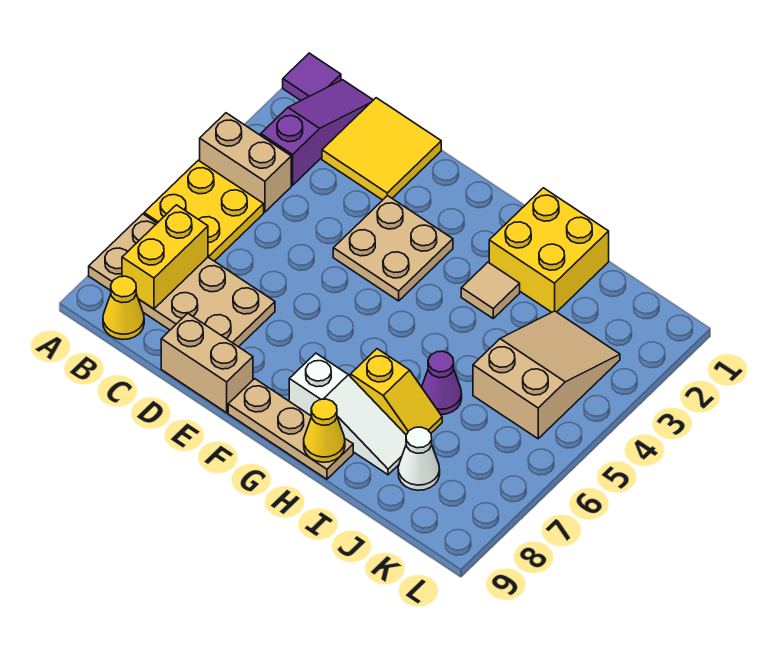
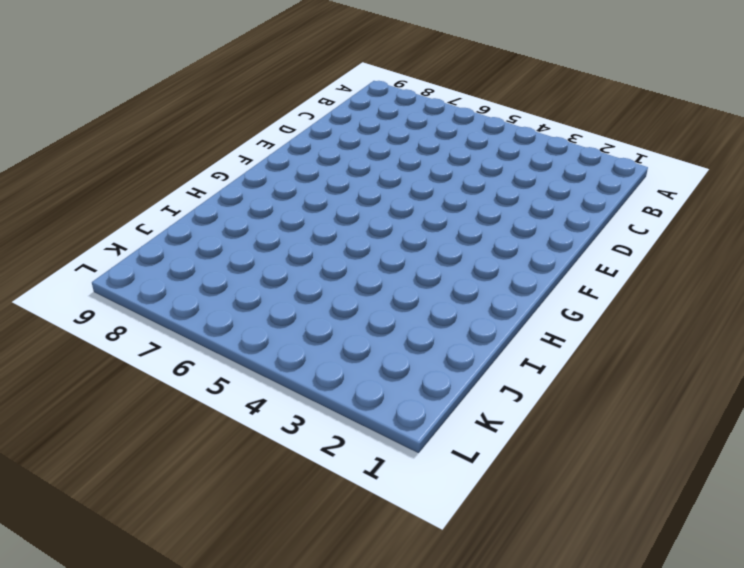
none -> purple 1x1 tile [283,53,341,100]
none -> tan 1x2 brick [200,113,291,212]
none -> yellow 2x2 plate [144,160,264,261]

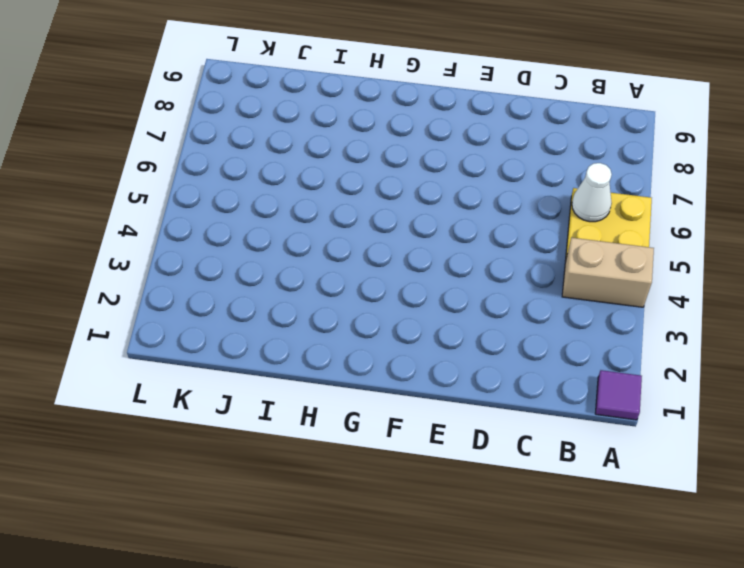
white 1x1 cone [572,163,612,222] -> white 1x1 cone moved to [398,427,440,490]
none -> tan 2x4 plate [89,214,275,347]
none -> purple 1x3 slope [261,80,373,185]
none -> yellow 1x1 cone [103,276,144,340]

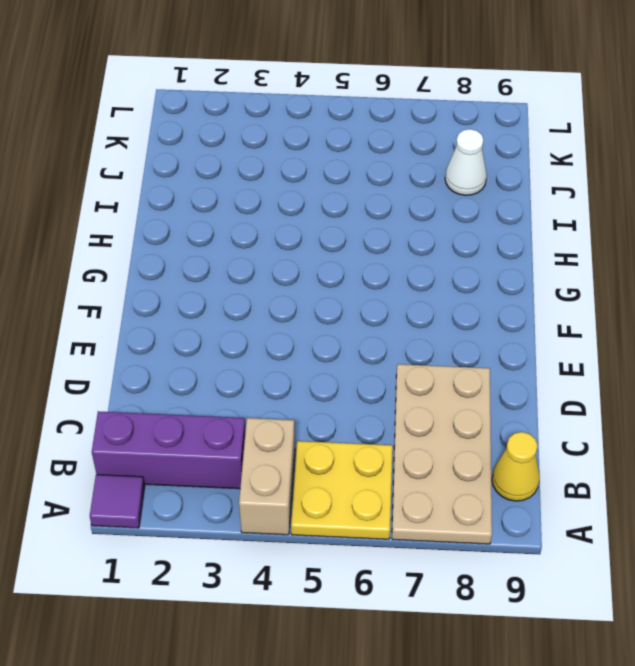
purple 1x3 brick [92,411,245,489] -> purple 1x3 slope [261,80,373,185]
none -> yellow 2x2 tile [322,98,441,200]
none -> tan 1x2 brick [161,313,253,413]
none -> tan 2x2 plate [333,196,453,301]

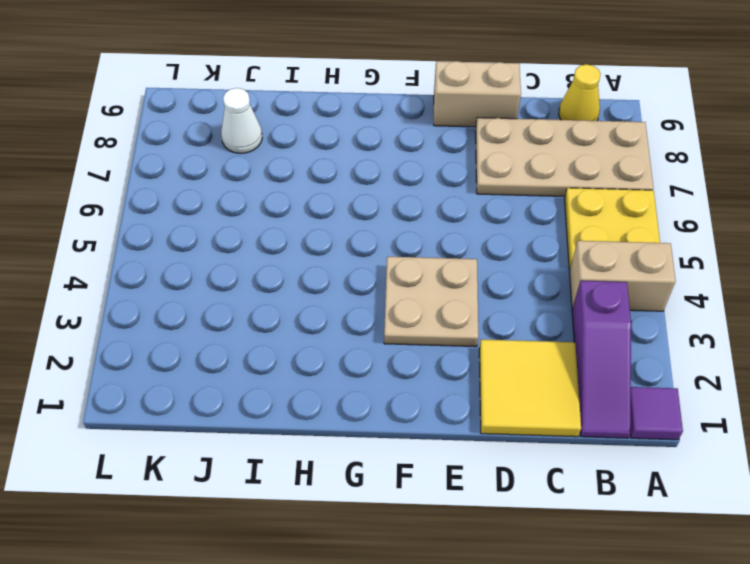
none -> tan 1x3 plate [228,379,353,479]
none -> white 1x3 slope [289,353,406,475]
none -> yellow 2x2 brick [489,188,609,312]

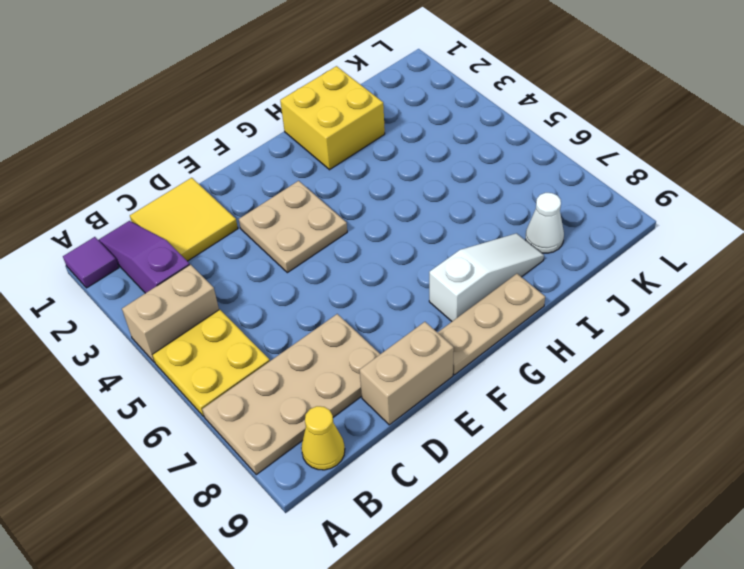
none -> tan 1x1 tile [461,262,520,318]
none -> yellow 1x2 slope [351,349,442,435]
none -> purple 1x1 cone [422,351,462,414]

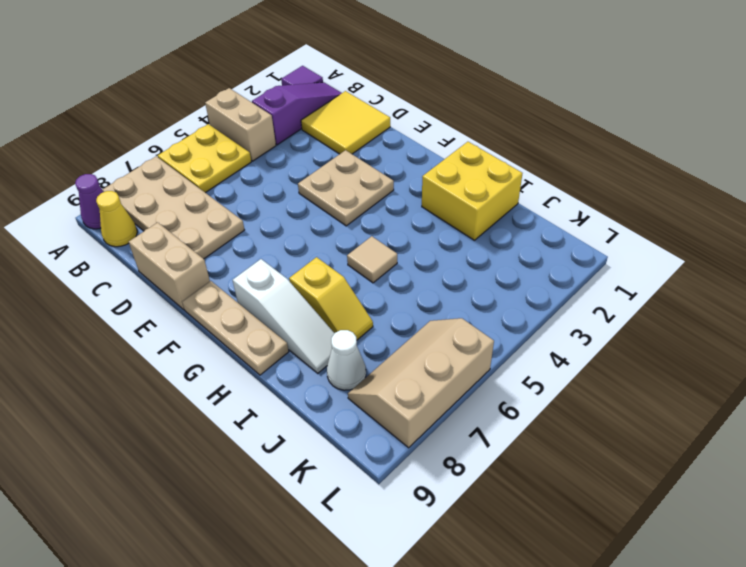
purple 1x1 cone [75,174,104,229] -> purple 1x1 cone moved to [422,351,462,414]
tan 1x1 tile [347,236,397,283] -> tan 1x1 tile moved to [461,262,520,318]
tan 2x3 slope [348,318,494,448] -> tan 2x3 slope turned to [473,311,620,439]
none -> yellow 1x2 brick [122,205,208,309]
none -> yellow 1x1 cone [304,399,345,462]

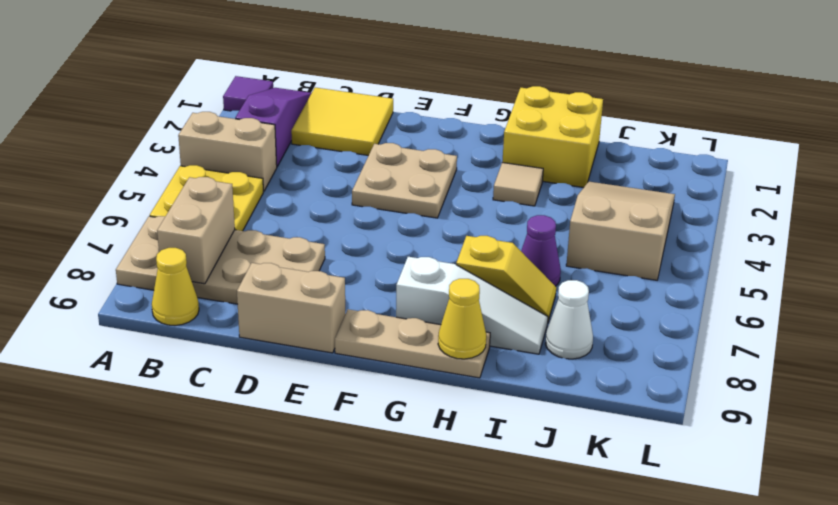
tan 1x2 brick [157,177,235,284] -> yellow 1x2 brick [122,205,208,309]

